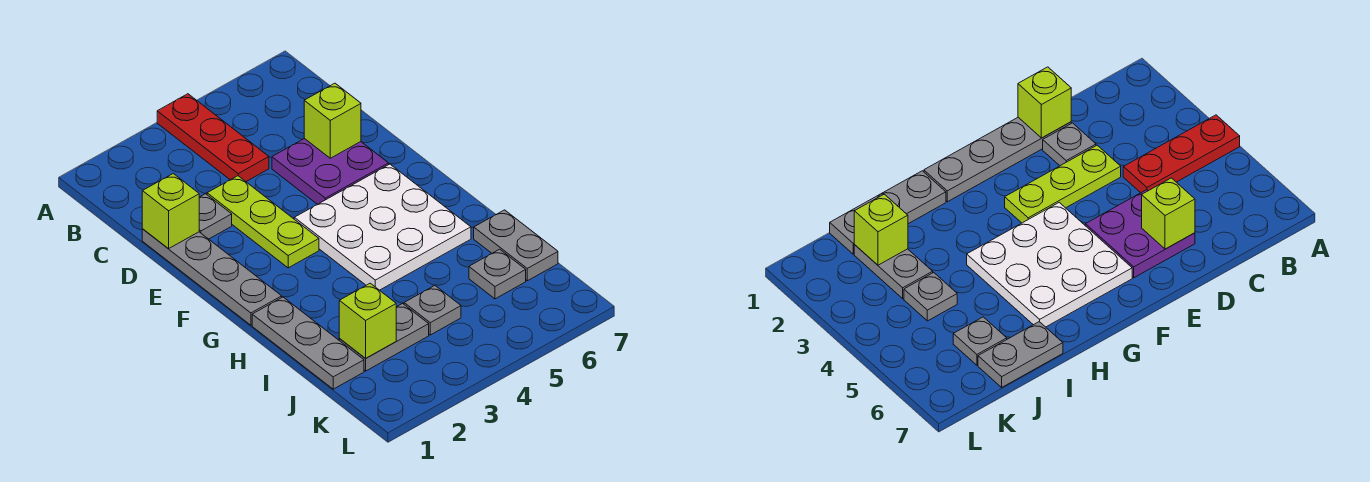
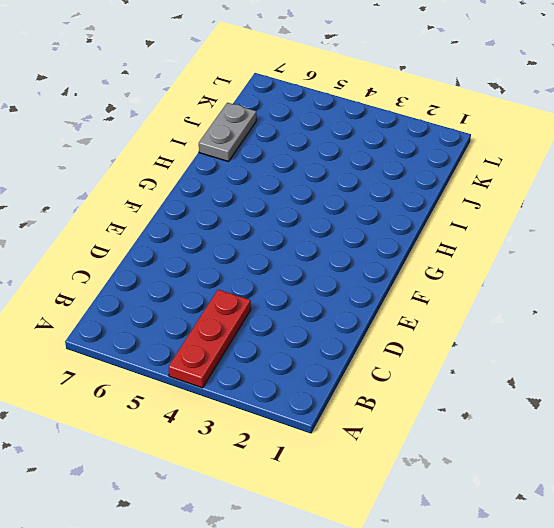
none -> grey 1x4 plate [142,229,282,325]
none -> grey 1x1 plate [199,194,232,239]
none -> lime 1x3 plate [207,176,319,268]

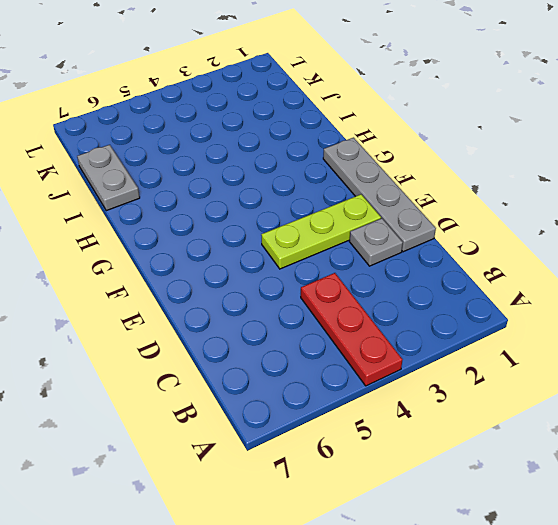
lime 1x3 plate [261,194,381,269] -> lime 1x3 plate turned to [207,176,319,268]
none -> purple 2x2 plate [272,138,389,204]
none -> white 3x3 plate [294,164,471,290]
none -> grey 1x3 plate [252,297,364,389]

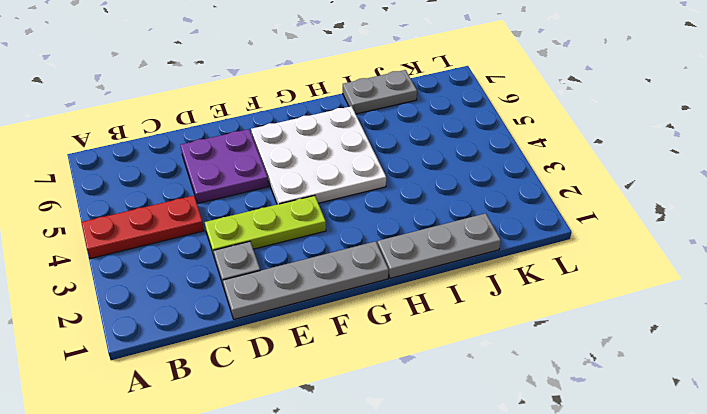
none -> grey 1x2 plate [339,304,429,371]
none -> grey 1x1 plate [404,286,461,335]
none -> grey 1x1 plate [469,249,526,299]

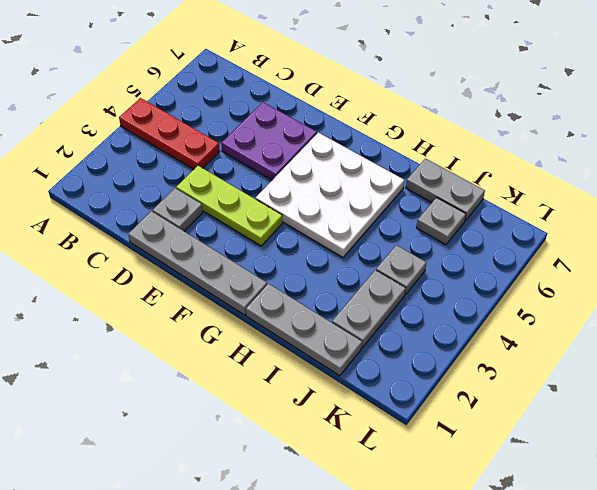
none -> lime 1x1 brick [142,174,199,249]
none -> lime 1x1 brick [304,83,361,158]
none -> lime 1x1 brick [339,283,396,358]

